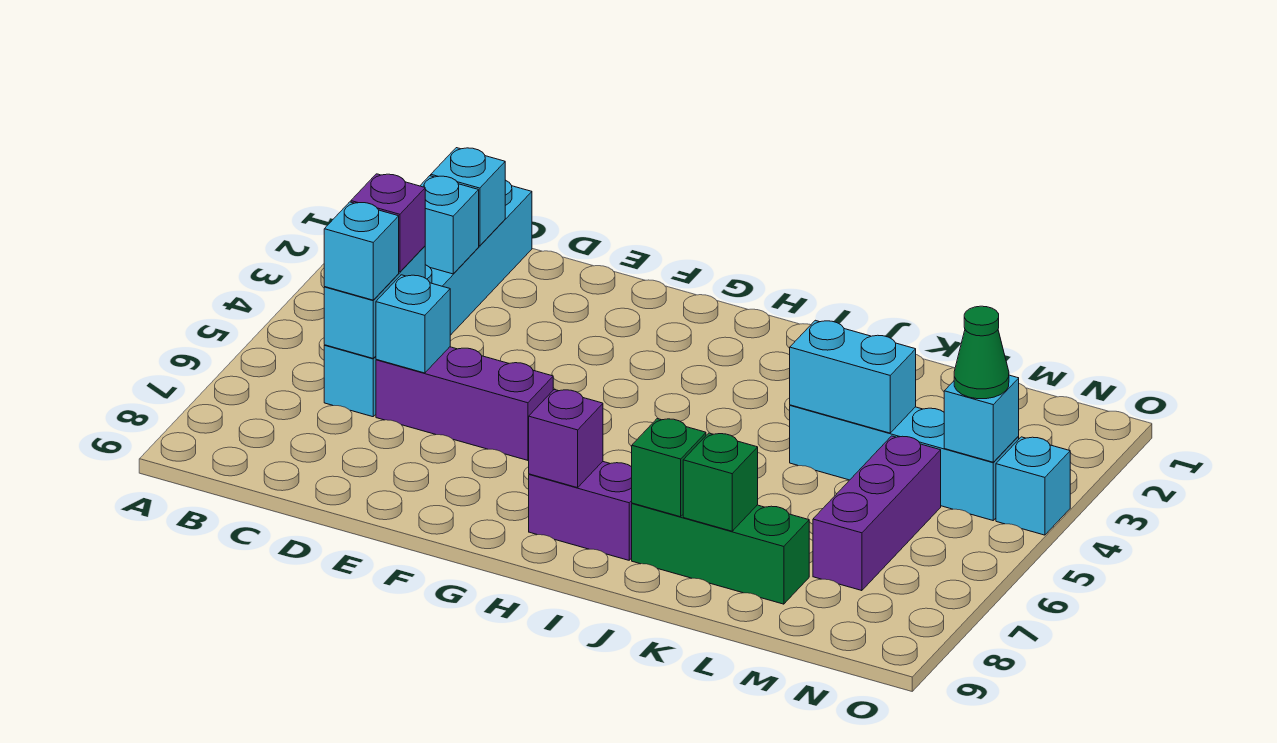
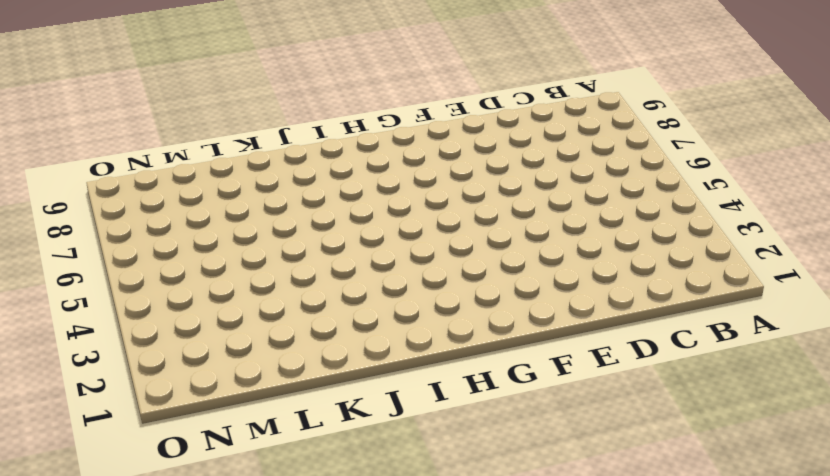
none -> cyan 1x6 brick [324,180,532,417]
none -> purple 1x3 brick [376,347,553,460]
none -> purple 1x2 brick [529,462,632,560]

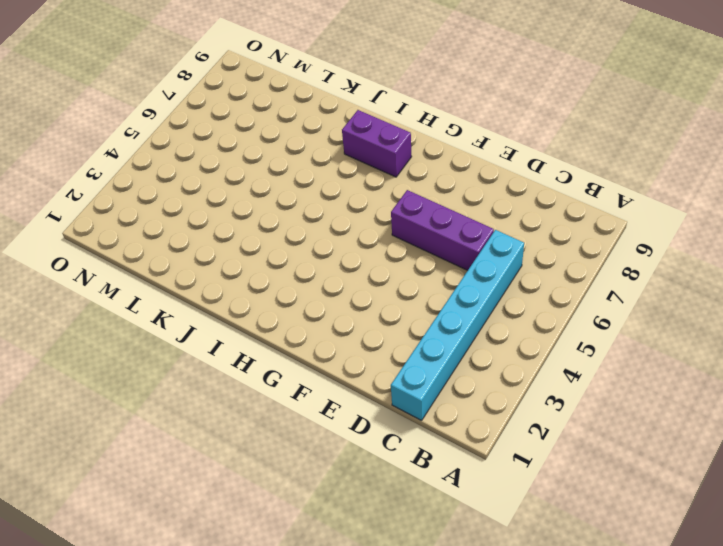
none -> green 1x3 brick [632,503,809,604]
none -> cyan 1x4 brick [790,405,1019,520]
none -> purple 1x3 brick [813,436,941,591]

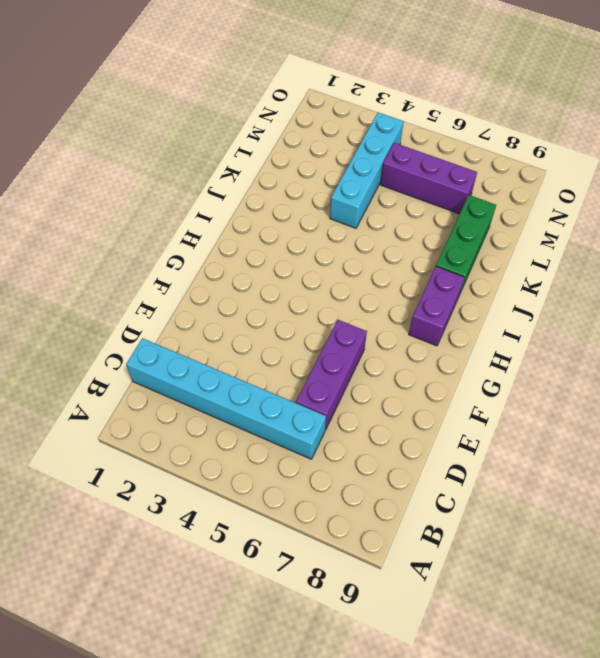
none -> cyan 1x1 brick [996,437,1070,535]
none -> cyan 1x1 brick [431,148,505,246]
none -> cyan 1x1 brick [420,176,479,274]

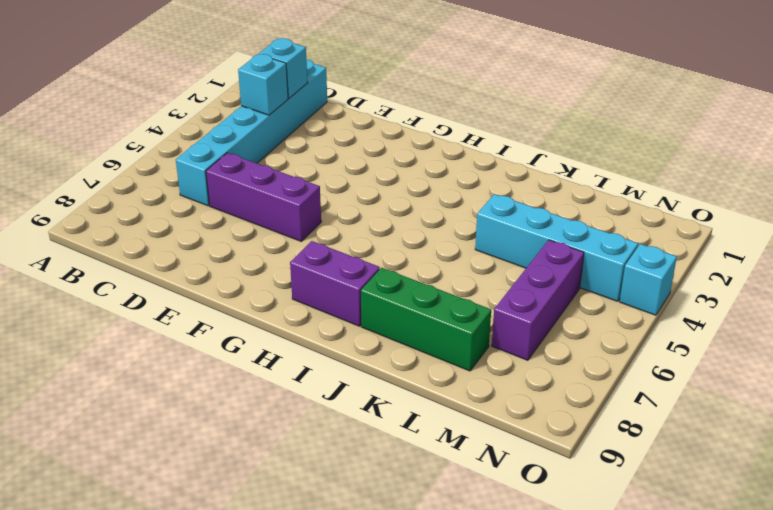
none -> cyan 1x2 brick [324,246,425,358]
none -> cyan 1x1 brick [376,275,450,373]
none -> purple 1x1 brick [529,390,603,488]

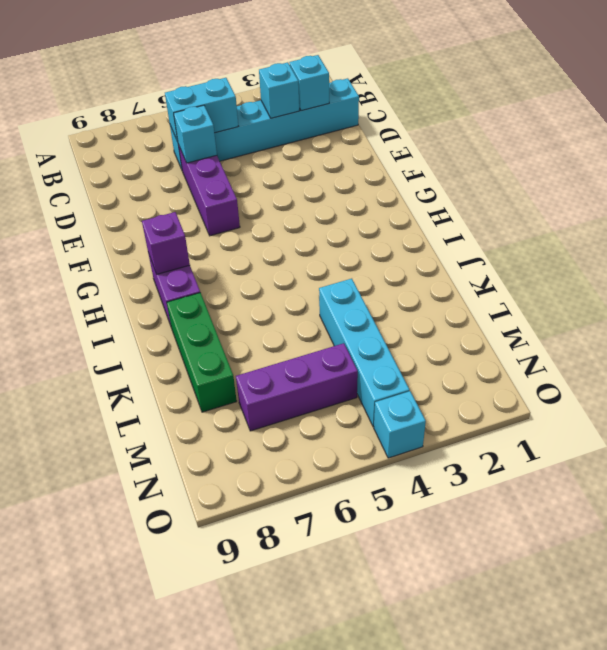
none -> green 1x1 brick [631,419,706,517]
none -> cyan 1x2 brick [790,320,916,433]
none -> green 1x1 brick [683,433,758,531]

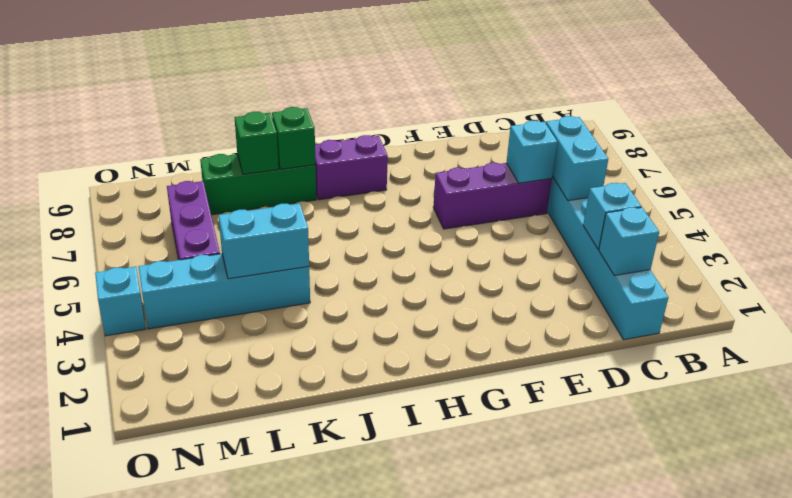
none -> purple 1x1 brick [529,390,603,488]
none -> cyan 1x1 brick [944,375,1019,462]
none -> purple 1x1 brick [351,174,425,272]

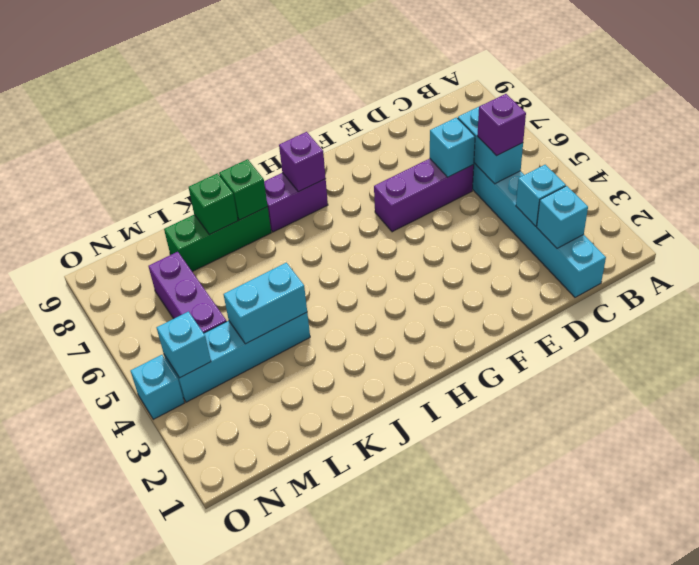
none -> cyan 1x1 brick [324,202,399,300]
none -> green 1x1 cone [954,306,1009,399]

